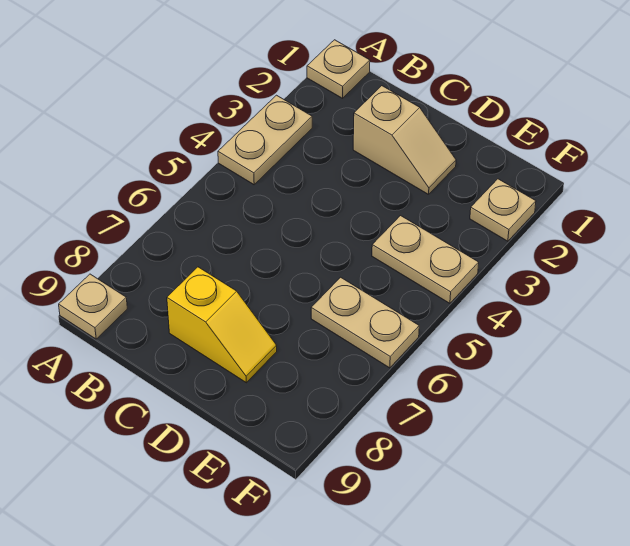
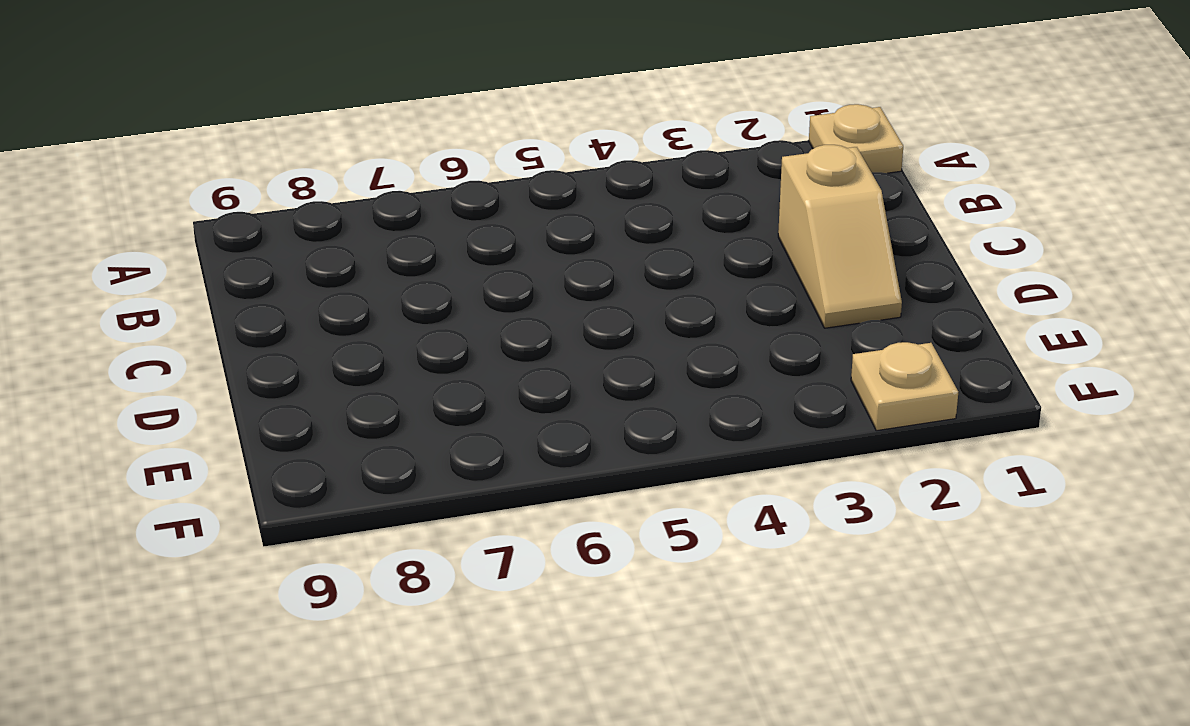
none -> tan 1x2 plate [218,95,312,185]
none -> tan 1x1 plate [59,274,127,339]

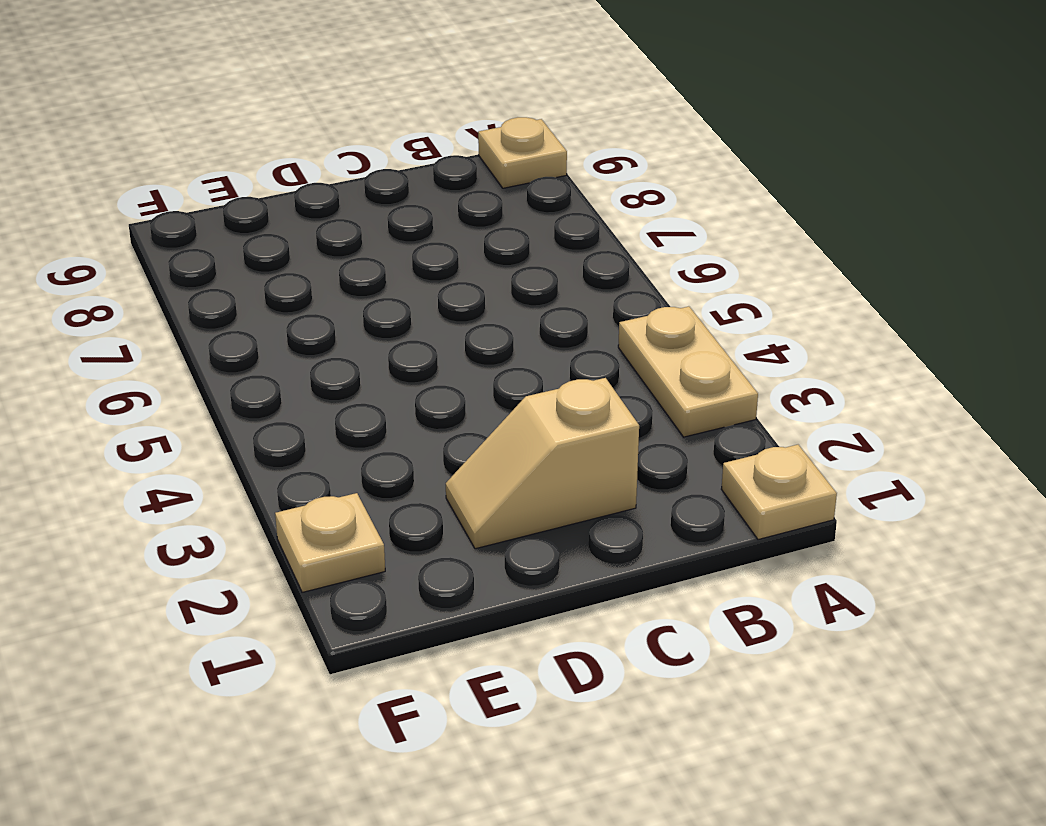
none -> yellow 1x2 slope [167,267,277,383]
none -> tan 1x2 plate [372,216,479,303]

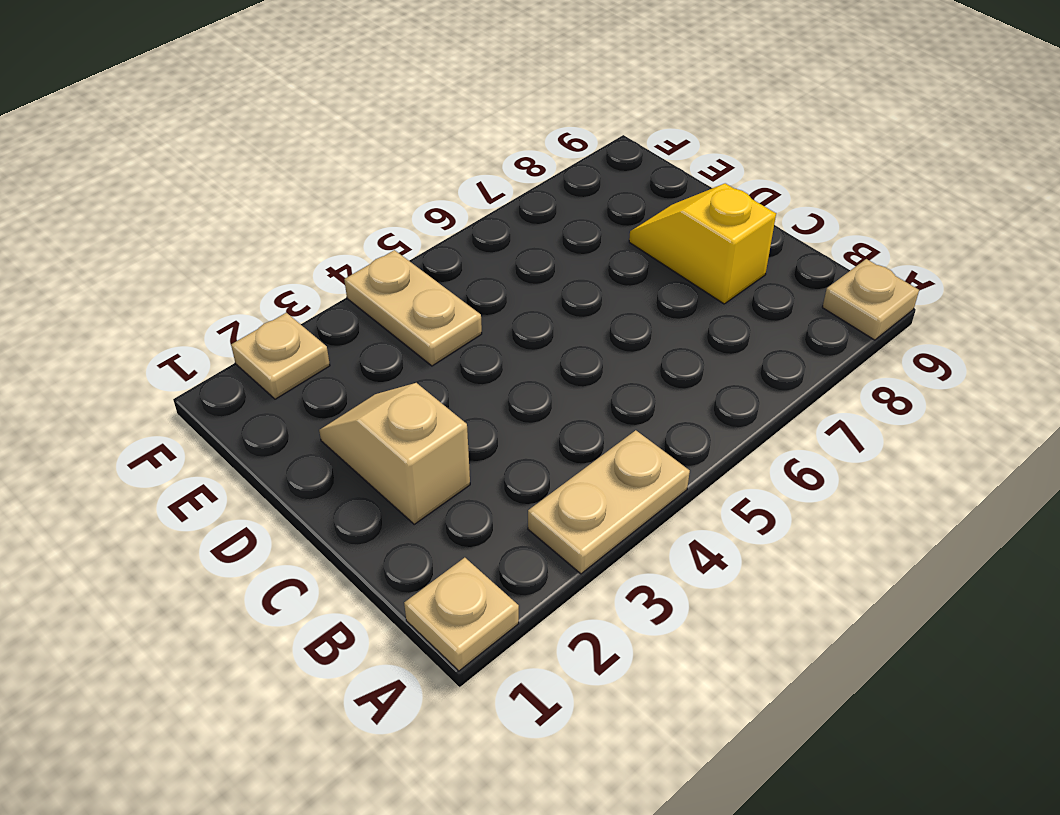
none -> tan 1x2 plate [311,277,419,368]

